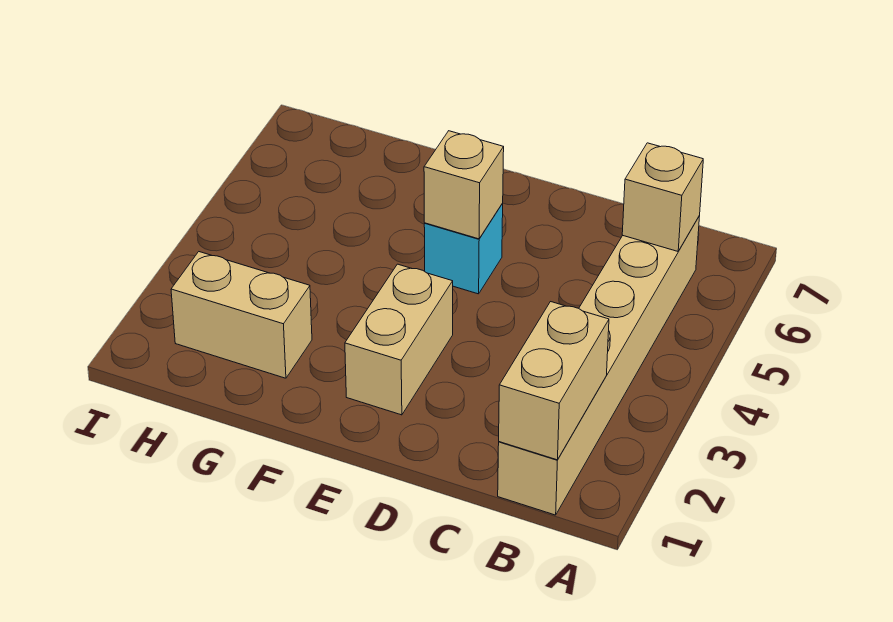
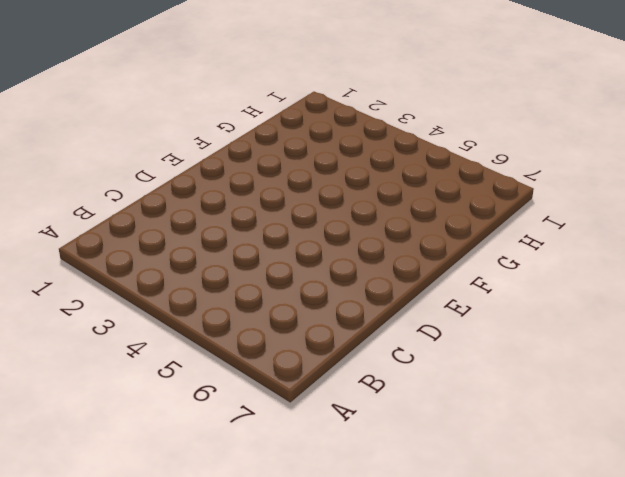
none -> tan 1x6 brick [498,216,700,515]
none -> tan 1x2 brick [345,264,453,415]

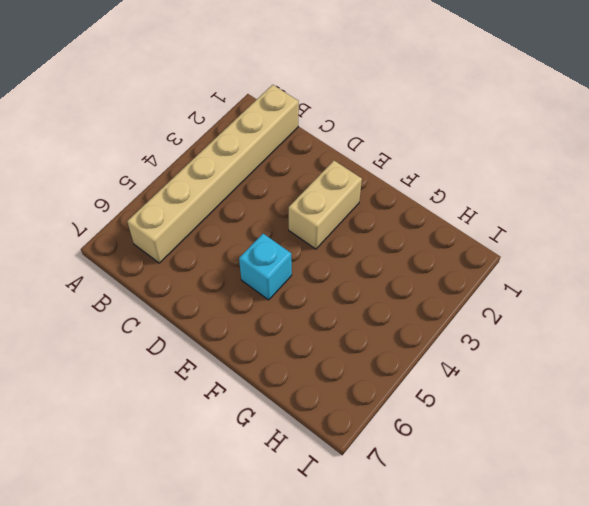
none -> tan 1x2 brick [171,252,312,378]
none -> tan 1x2 brick [499,302,609,460]

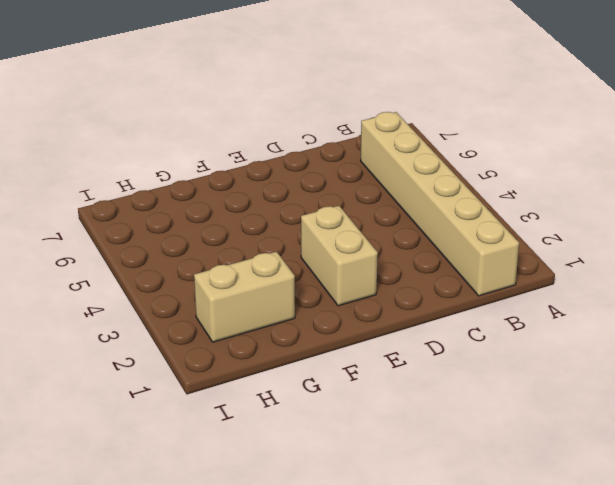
none -> cyan 1x1 brick [424,203,503,294]
none -> tan 1x2 brick [499,302,609,460]

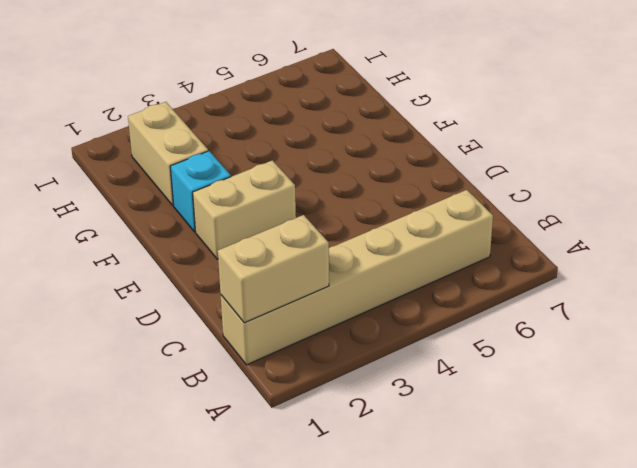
cyan 1x1 brick [170,151,231,232] -> cyan 1x1 brick moved to [424,203,503,294]
none -> tan 1x1 brick [622,143,703,251]
none -> tan 1x1 brick [424,131,504,239]

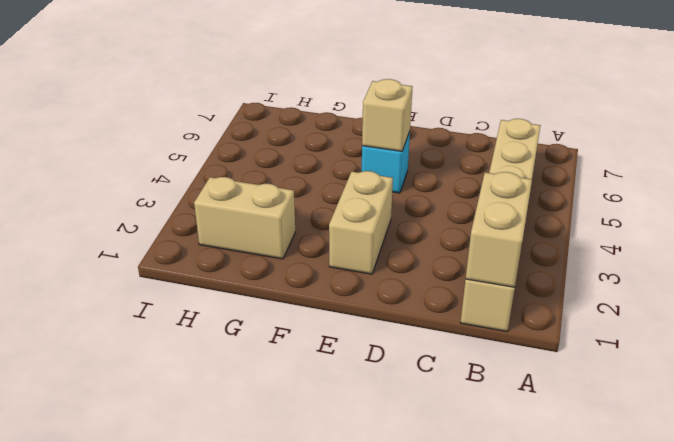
none -> tan 1x1 brick [622,143,703,251]

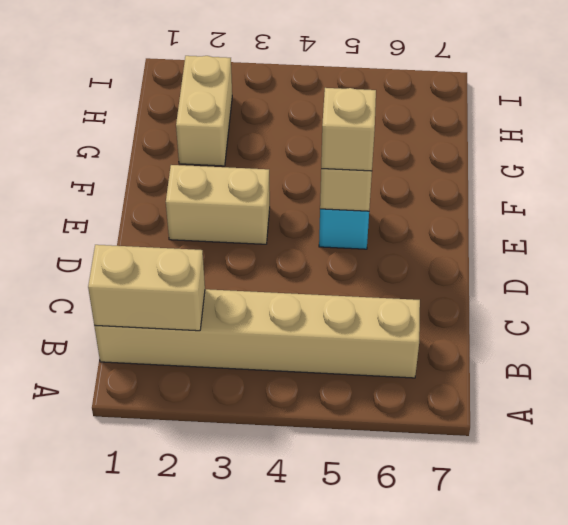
tan 1x1 brick [321,88,376,171] -> tan 1x1 brick moved to [622,143,703,251]

